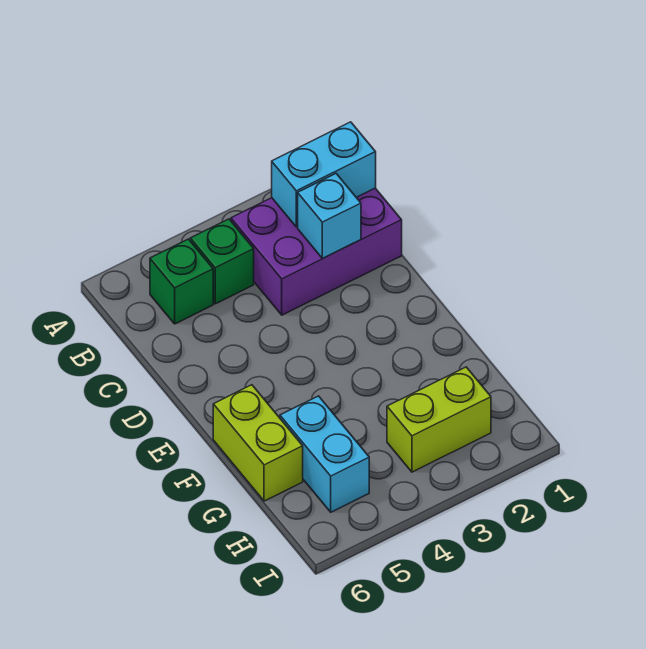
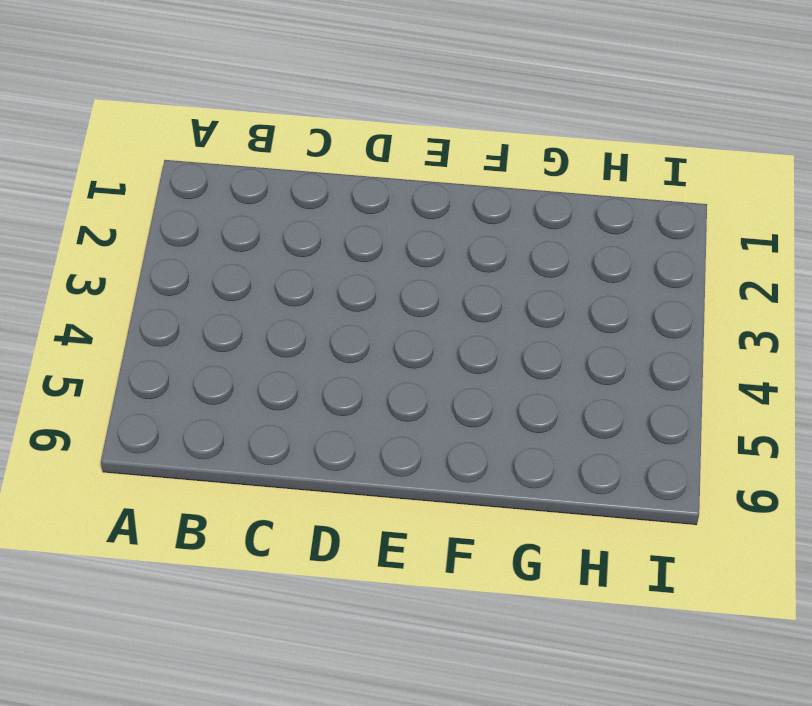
none -> purple 2x3 brick [231,188,402,315]
none -> green 1x1 brick [190,219,254,304]

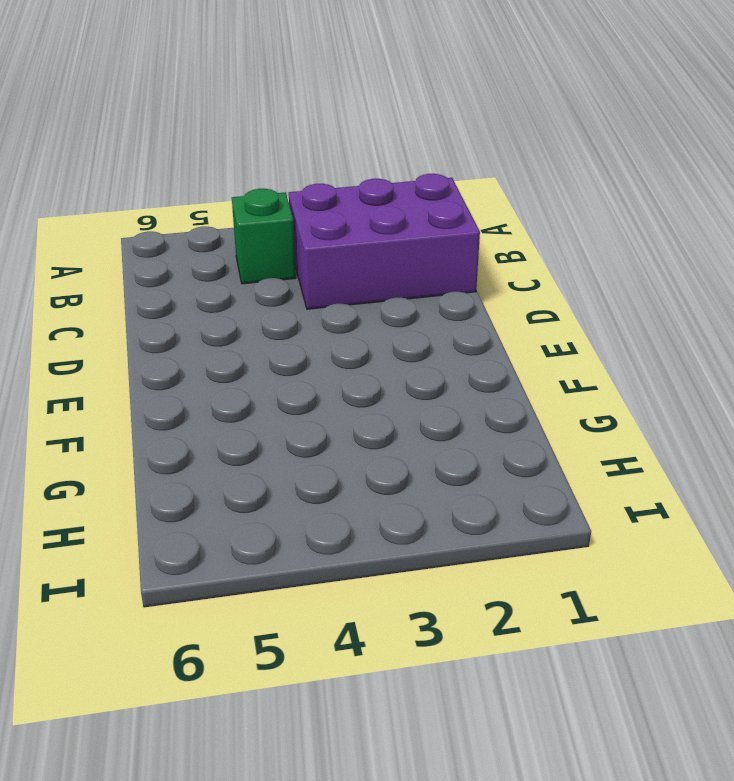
none -> green 1x1 brick [150,239,213,324]
none -> lime 1x2 brick [213,385,303,501]

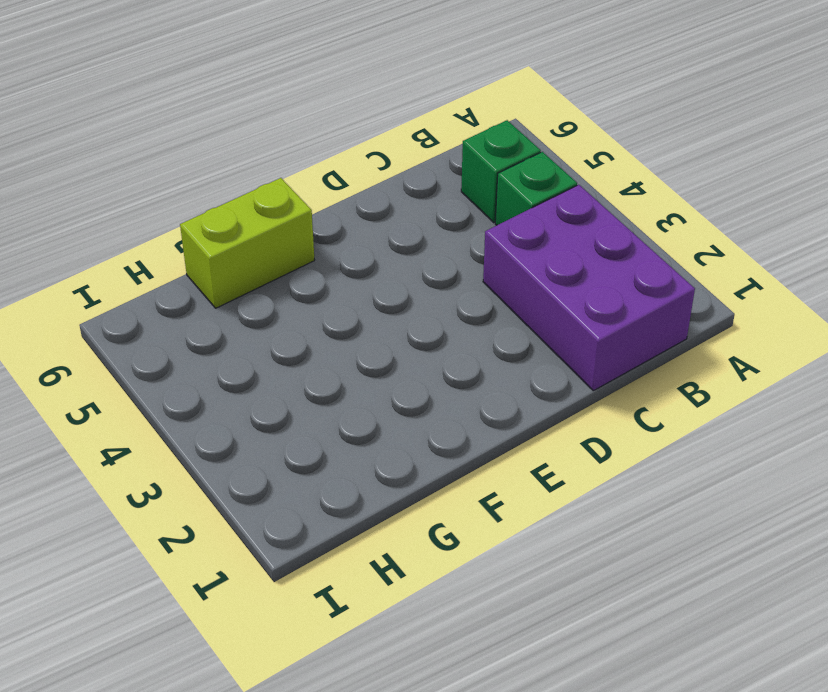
none -> cyan 1x2 brick [280,396,369,512]
none -> lime 1x2 brick [387,367,491,472]

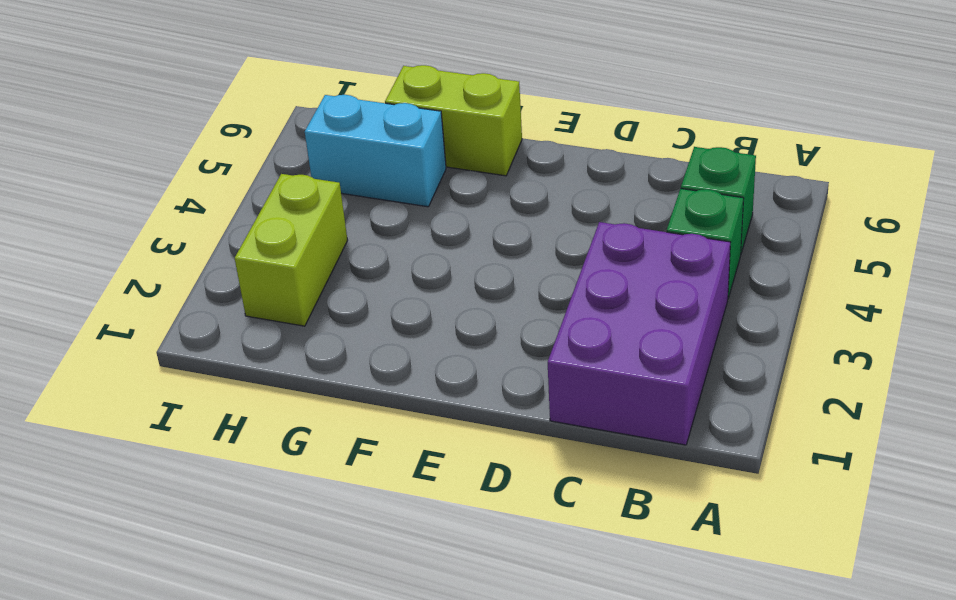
none -> cyan 1x2 brick [272,122,376,227]
none -> cyan 1x1 brick [298,174,361,258]

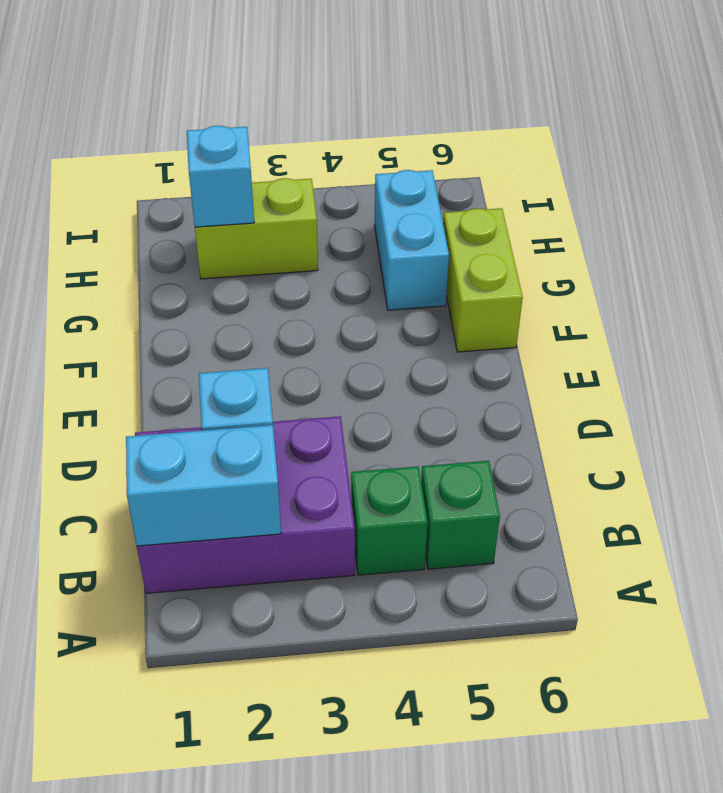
cyan 1x1 brick [187,126,254,227] -> none

